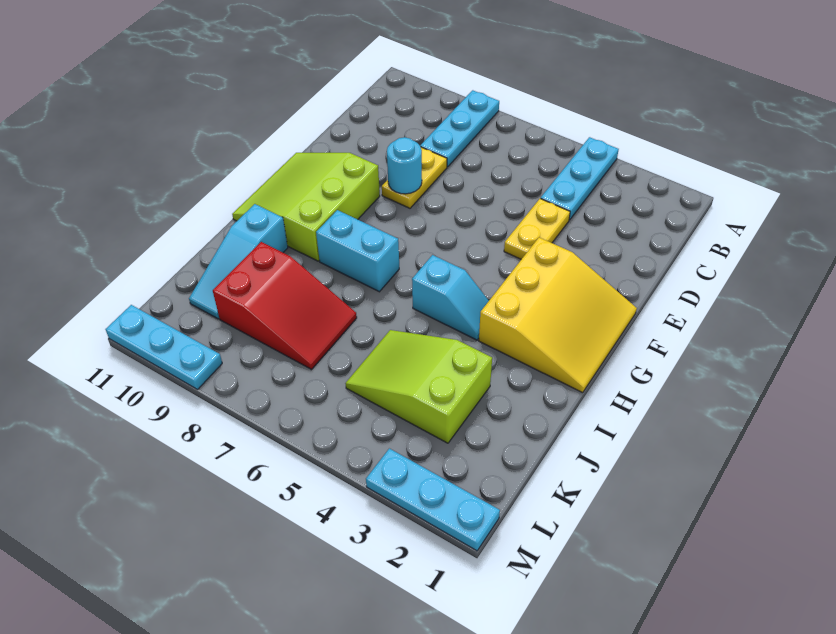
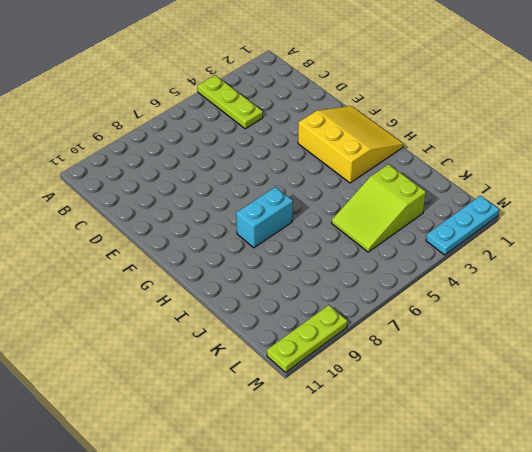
lime 1x3 plate [198,75,263,129] -> cyan 1x3 plate [541,137,619,220]
lime 1x3 plate [267,305,347,372] -> cyan 1x3 plate [106,305,222,390]
none -> cyan 1x3 plate [420,90,499,167]
none -> yellow 1x2 plate [504,199,570,259]
none -> yellow 1x2 plate [382,147,447,208]

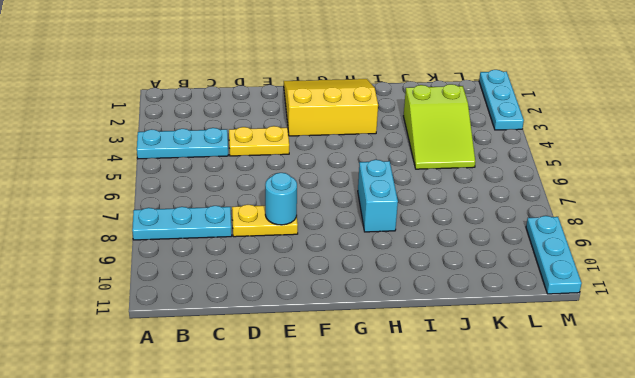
none -> lime 3x3 slope [232,153,380,261]
none -> cyan 1x2 slope [412,255,489,340]
none -> cyan 1x3 slope [189,204,288,319]

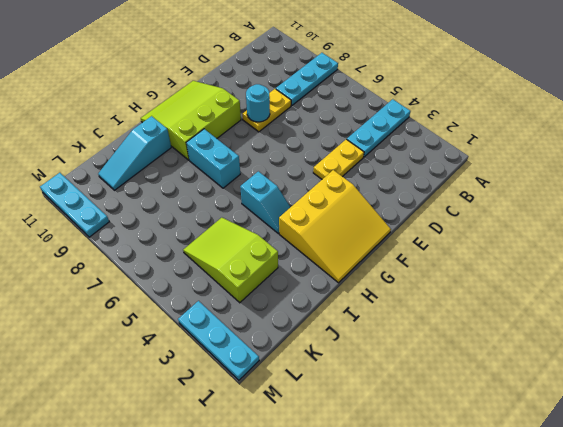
none -> red 2x3 slope [213,242,357,369]

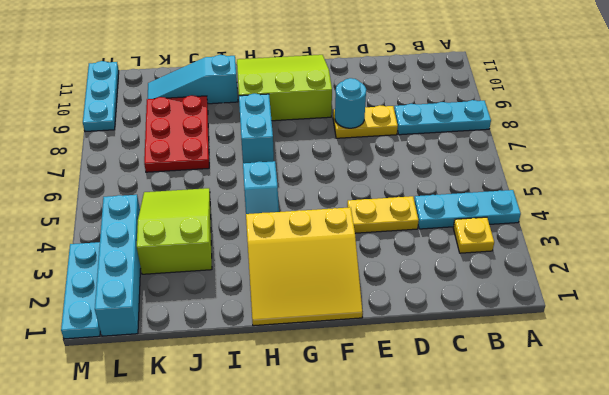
yellow 1x1 plate [453,217,494,253] -> none
red 2x3 plate [144,95,209,172] -> red 2x3 slope [213,242,357,369]
cyan 1x4 brick [95,195,141,336] -> none

